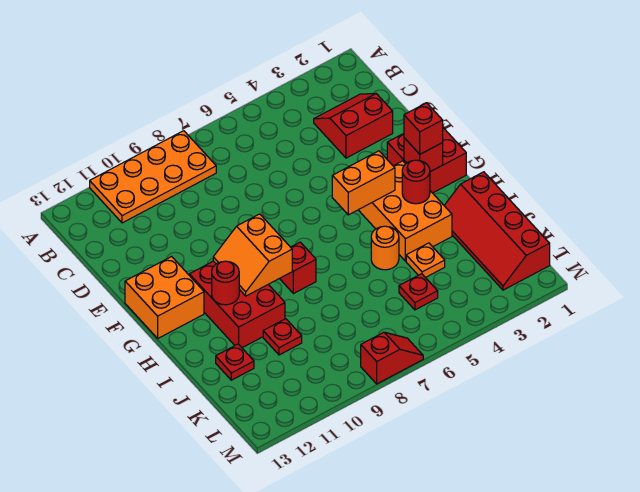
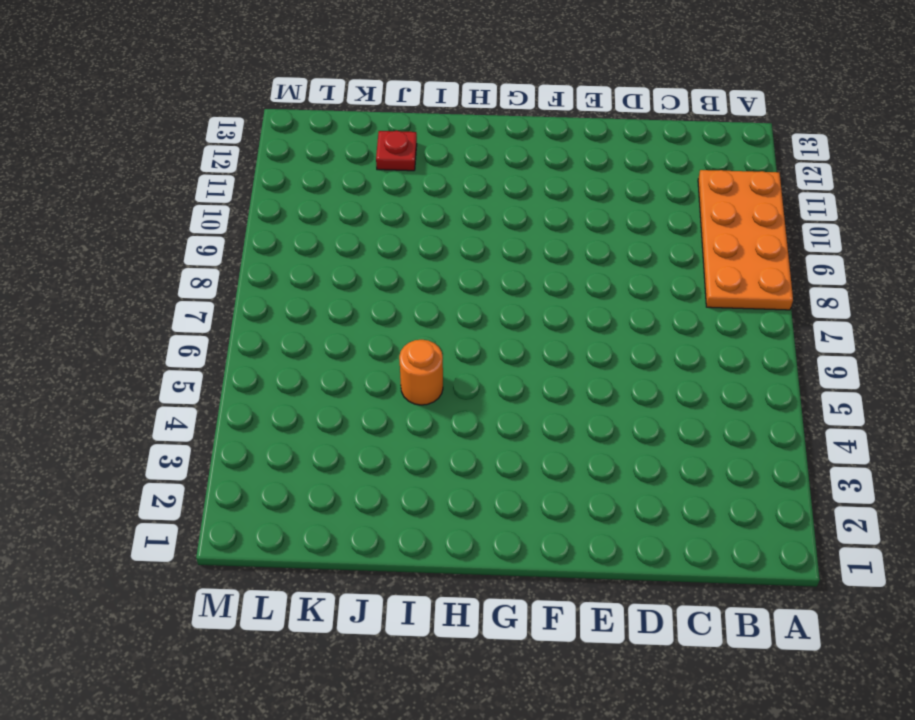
none -> red 2x2 slope [314,93,393,158]
none -> red 2x2 brick [387,128,466,193]
none -> orange 2x2 brick [125,257,204,338]

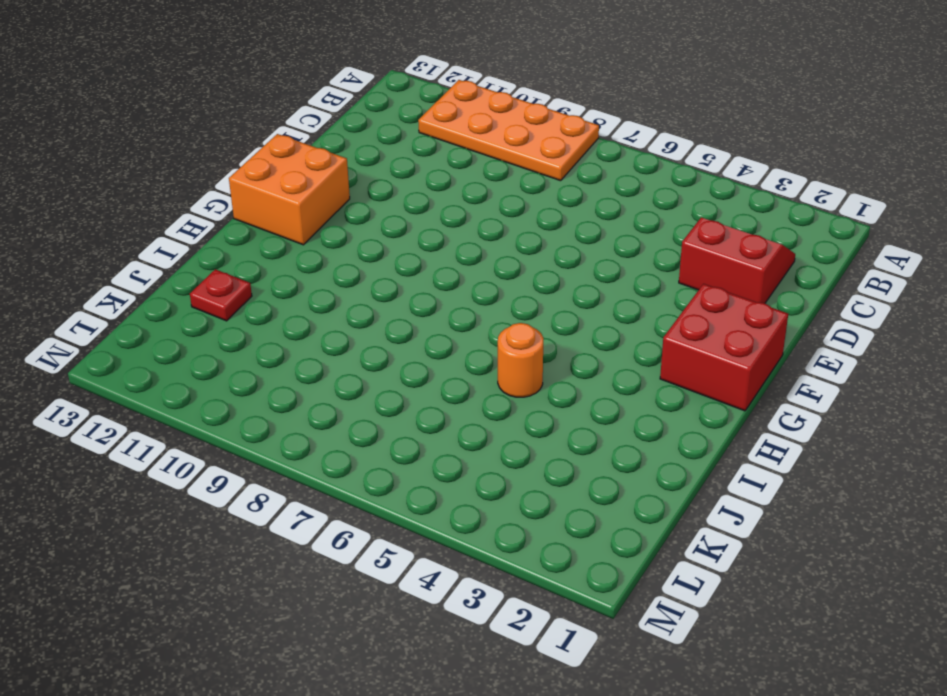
none -> orange 2x3 brick [359,161,452,261]
none -> red 2x3 brick [189,261,285,348]
none -> red 1x1 brick [280,242,316,294]

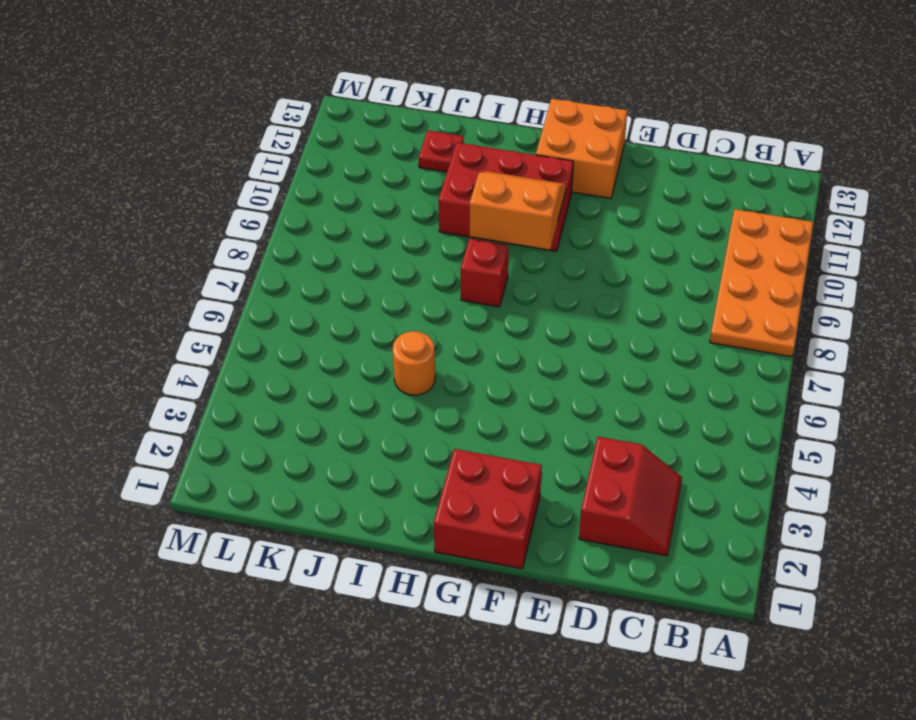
none -> orange 2x3 brick [359,161,452,261]
none -> red 2x4 slope [444,172,550,290]
none -> orange 1x1 plate [406,243,445,278]

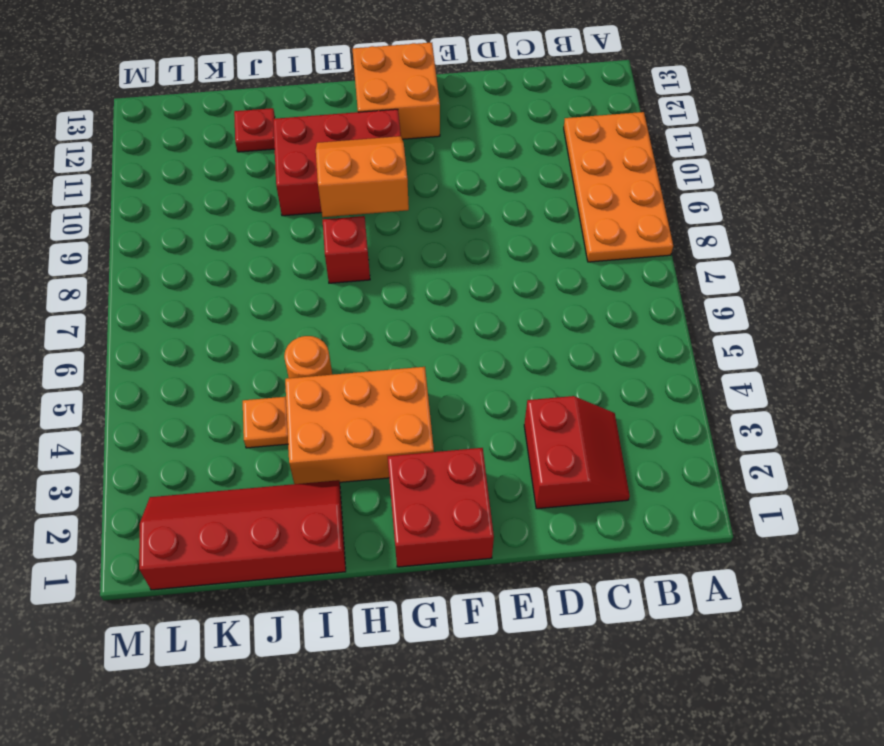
none -> red 1x1 plate [263,319,302,355]
none -> red 1x1 plate [399,274,438,310]
none -> red 1x2 slope [361,332,423,384]

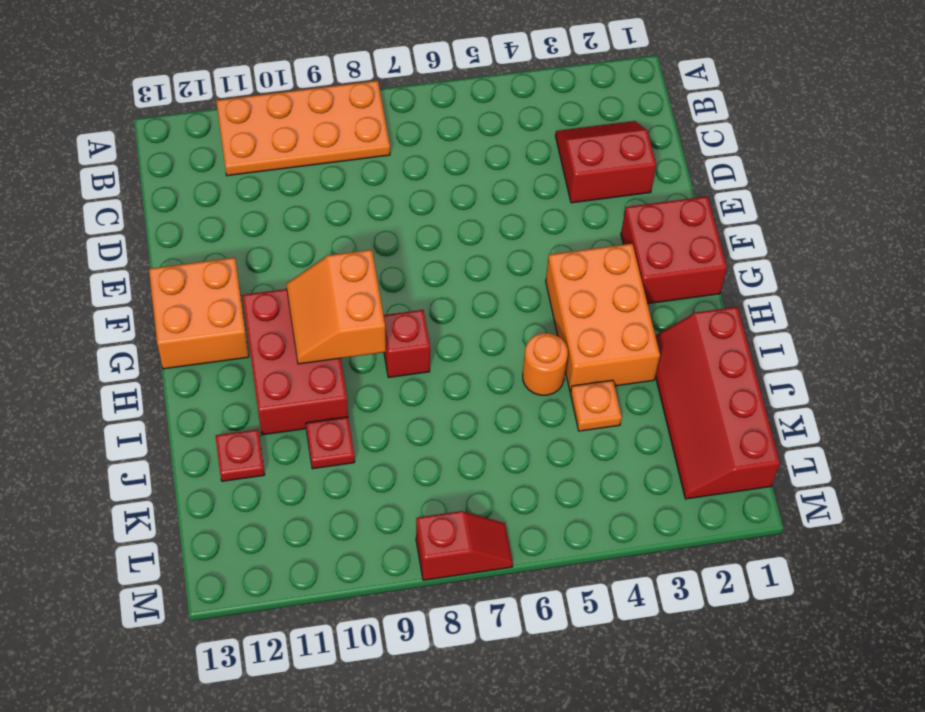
none -> red 1x1 plate [399,274,438,310]
none -> red 1x1 brick [404,138,443,172]
none -> orange 1x2 brick [332,151,395,215]

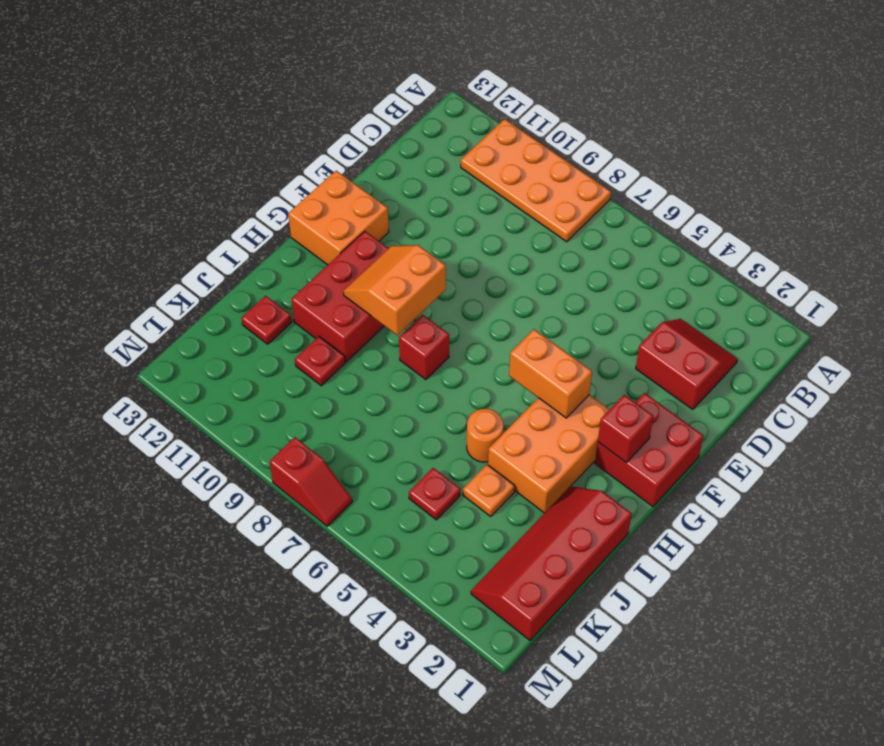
none -> red 1x1 round brick [402,160,430,204]
none -> red 1x1 round brick [212,261,239,305]
none -> red 1x1 brick [404,103,443,154]

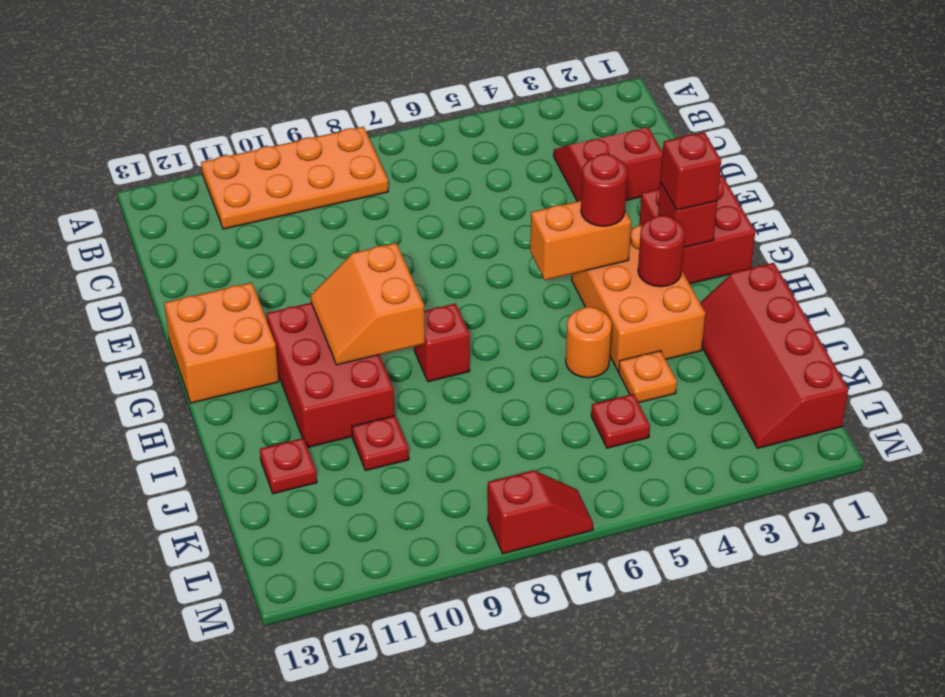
red 1x1 round brick [581,154,627,226] -> red 1x1 round brick moved to [212,261,239,305]

